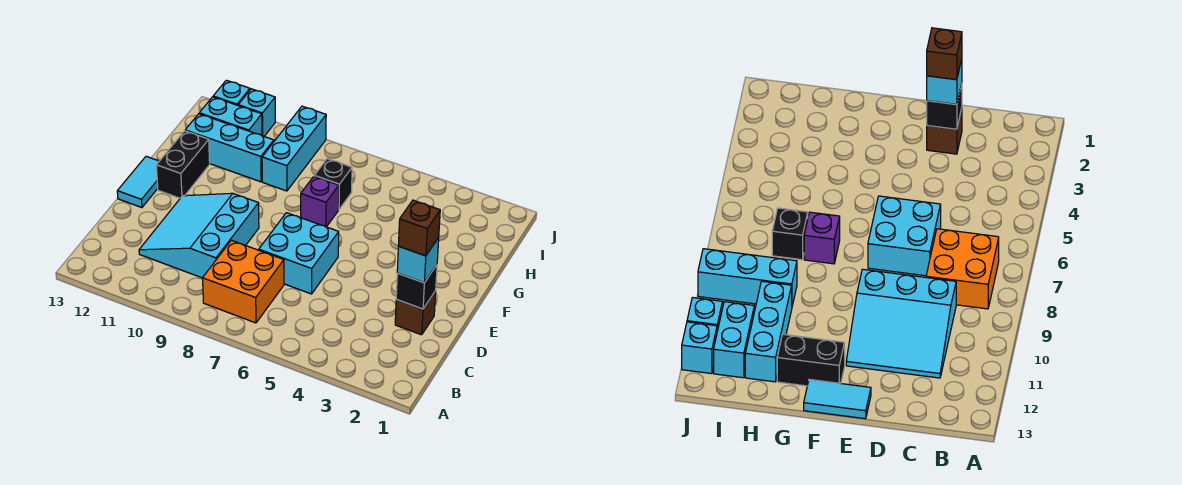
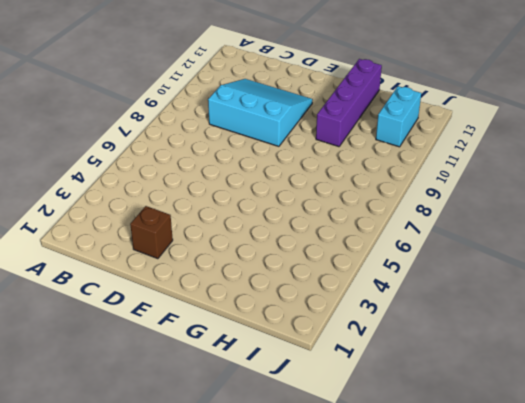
purple 1x4 brick [316,59,382,147] -> black 1x2 brick [156,131,210,198]
none -> orange 2x2 brick [203,240,284,323]
none -> cyan 2x2 brick [259,213,339,294]
none -> cyan 1x2 tile [117,156,159,208]

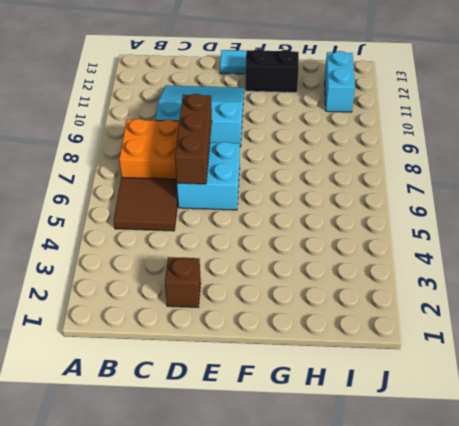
brown 2x2 tile [114,177,178,231] -> none
brown 1x3 brick [175,94,212,184] -> none
none -> purple 1x1 brick [301,177,339,227]
none -> black 1x1 brick [314,159,352,210]
none -> cyan 1x3 brick [262,106,326,191]

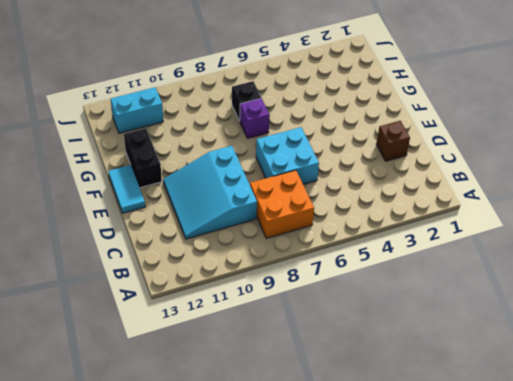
none -> cyan 1x3 brick [262,106,326,191]
none -> cyan 1x3 brick [185,114,274,182]
none -> cyan 1x1 brick [238,89,275,136]

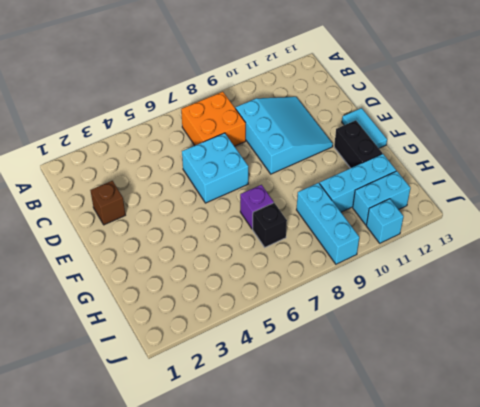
none -> cyan 1x1 brick [213,80,250,105]
none -> black 1x1 brick [396,265,437,309]
none -> cyan 1x1 brick [397,238,439,283]

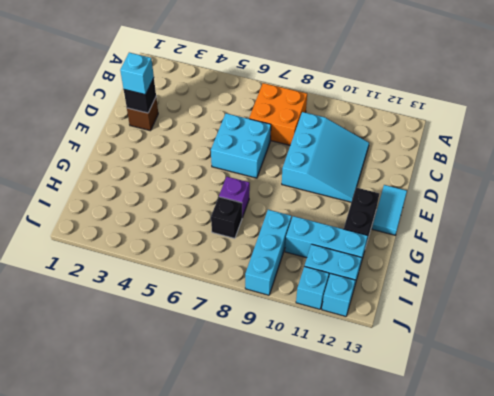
none -> brown 1x1 brick [398,200,440,256]

